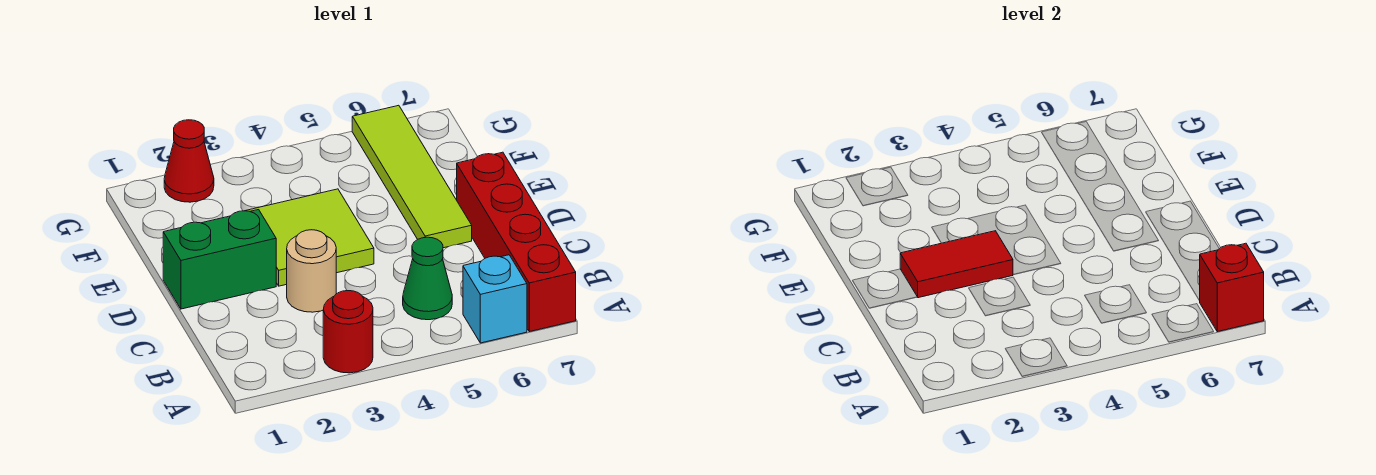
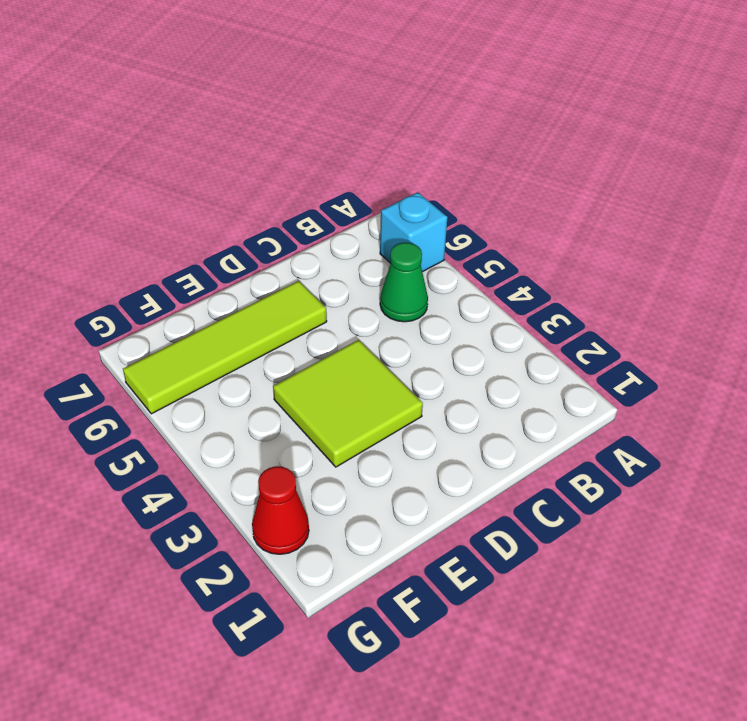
none -> red 1x1 round brick [323,291,373,373]
none -> red 1x4 brick [457,152,576,332]

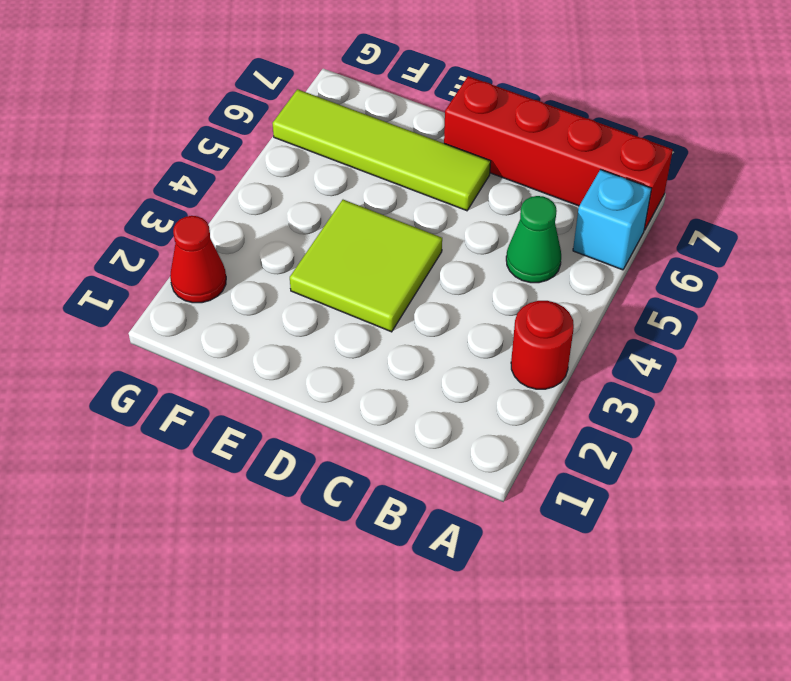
none -> tan 1x1 round brick [287,230,336,312]
none -> green 1x2 brick [163,210,276,309]

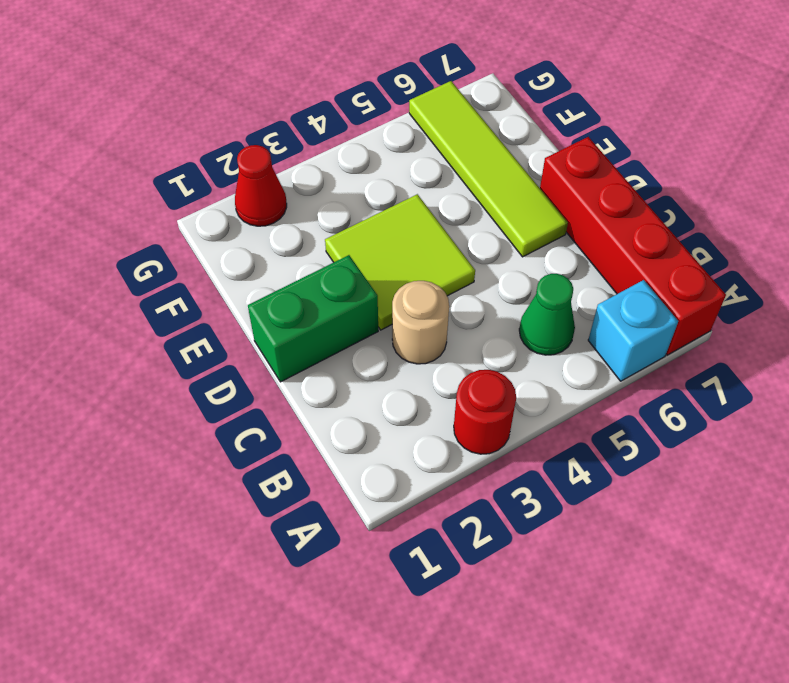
none -> red 1x1 brick [1199,243,1264,332]
none -> red 1x2 tile [900,231,1013,298]

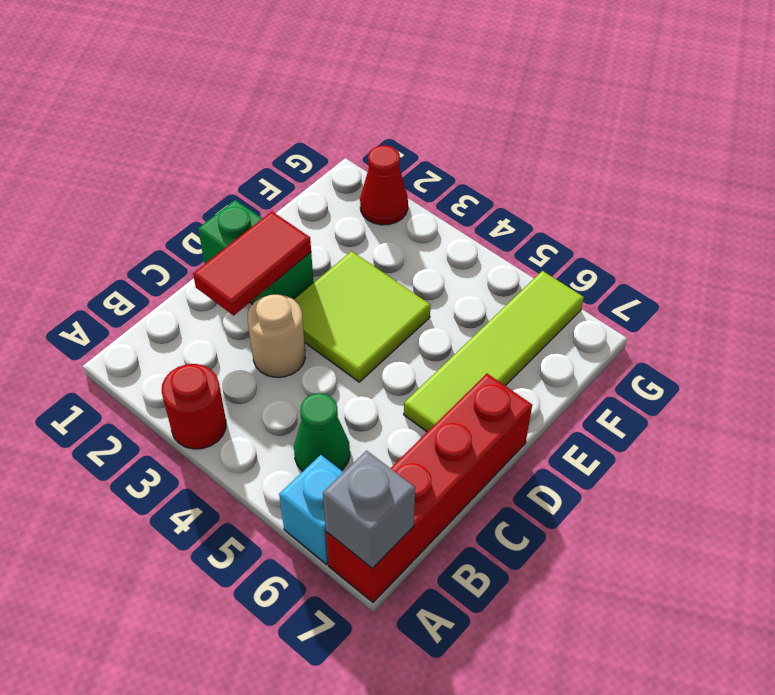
grey 1x1 brick [323,451,415,569] -> red 1x1 brick [1199,243,1264,332]
red 1x2 tile [193,212,311,315] -> red 1x2 tile turned to [900,231,1013,298]

